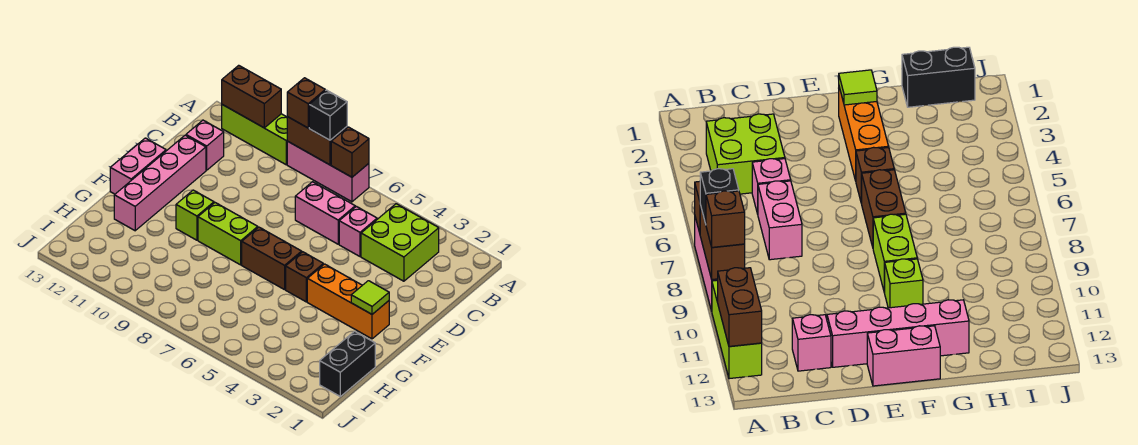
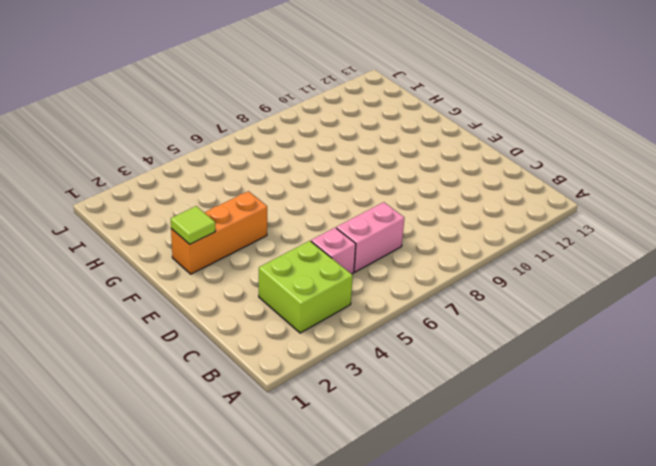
none -> pink 1x3 brick [287,141,369,202]
none -> lime 1x3 brick [222,105,287,165]
none -> pink 1x1 brick [186,120,224,170]

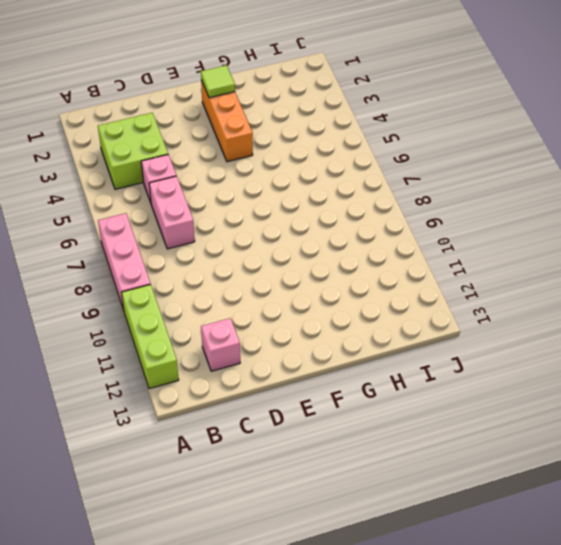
none -> pink 1x4 brick [114,135,206,231]
none -> pink 1x2 brick [110,138,166,194]
none -> brown 1x1 brick [286,252,323,302]

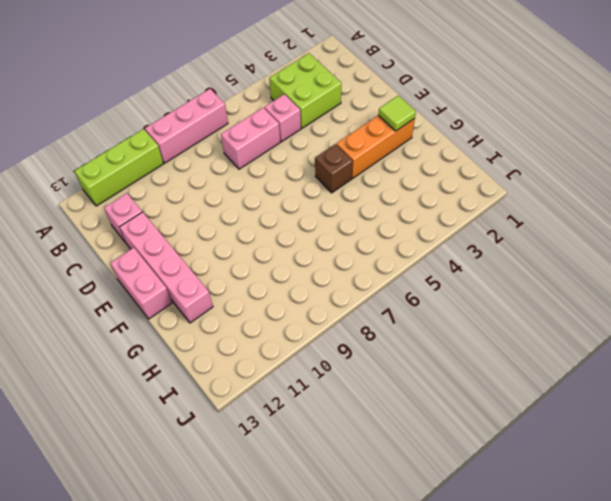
none -> brown 1x2 brick [242,227,302,290]
none -> lime 1x2 brick [198,203,258,265]
none -> lime 1x1 brick [176,190,214,240]

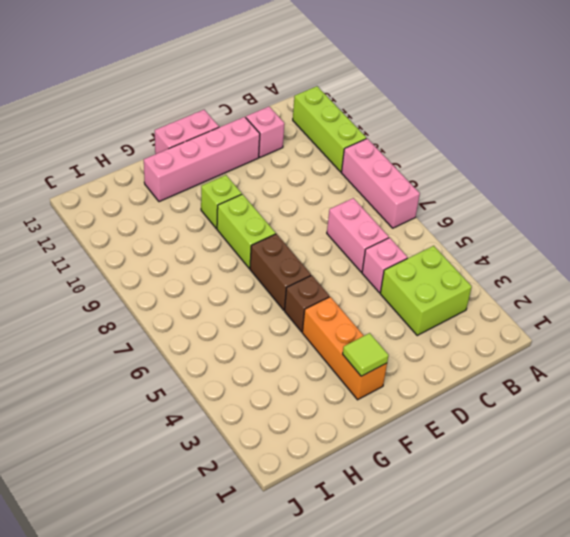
none -> black 1x2 brick [320,331,375,396]
none -> brown 1x1 brick [331,127,369,177]
none -> brown 1x2 brick [287,117,347,165]

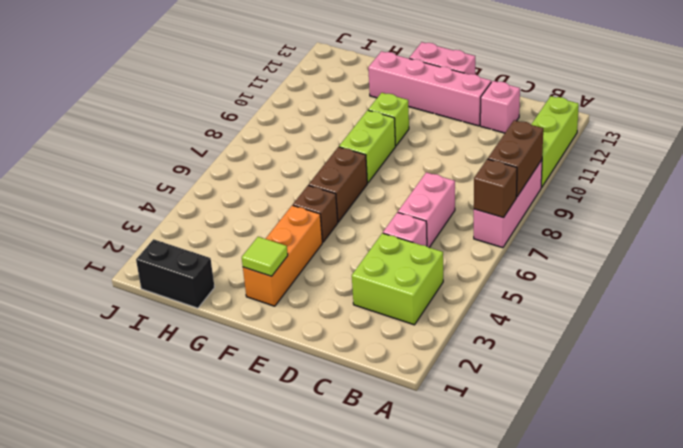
none -> brown 1x2 brick [222,65,281,128]
none -> black 1x1 brick [309,90,347,140]
none -> brown 1x1 brick [287,78,325,128]

